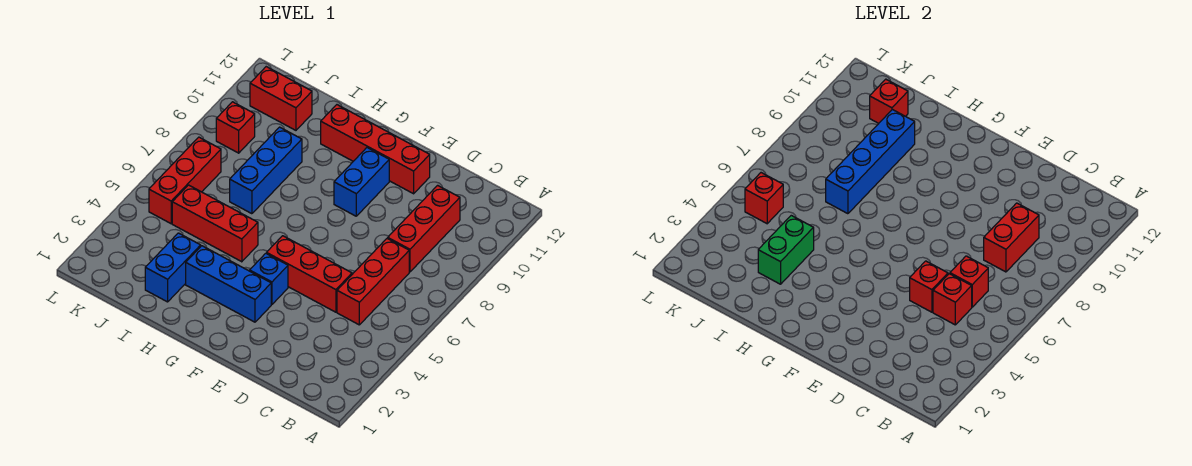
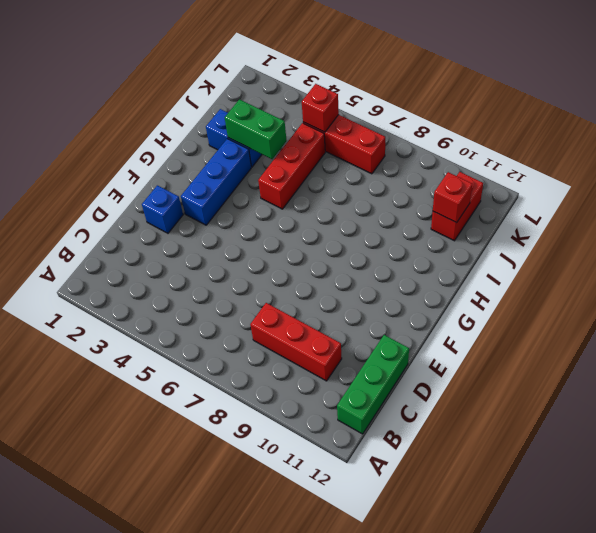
green 1x3 brick [337,335,409,434] -> none
blue 1x1 brick [142,185,183,233] -> blue 1x1 brick moved to [250,253,288,305]
none -> red 1x3 brick [337,238,409,325]
none -> red 1x3 brick [267,236,352,312]
none -> red 1x4 brick [321,105,430,194]

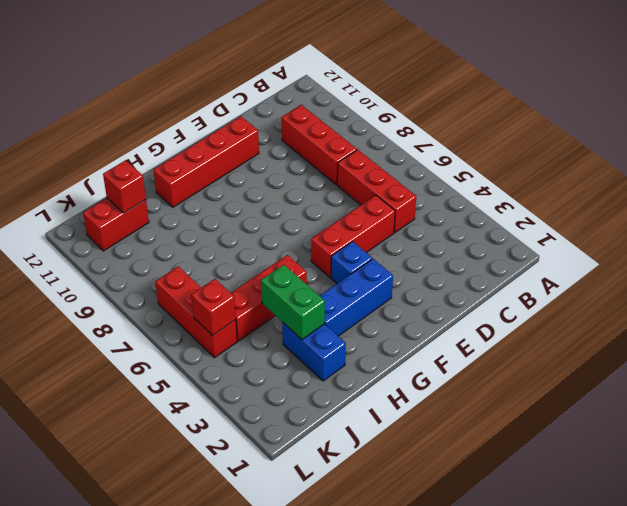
none -> blue 1x2 brick [334,148,389,216]
none -> blue 1x3 brick [230,127,302,214]
none -> red 1x1 brick [216,102,255,153]

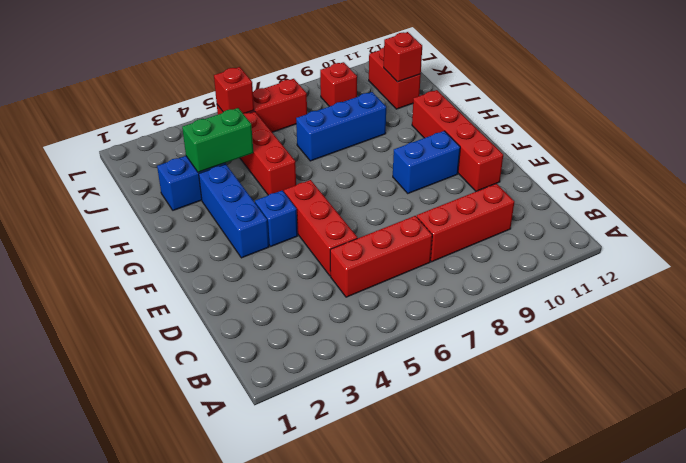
none -> red 1x1 brick [933,274,972,325]
none -> red 1x1 brick [950,256,988,307]
none -> red 1x2 brick [984,203,1039,272]

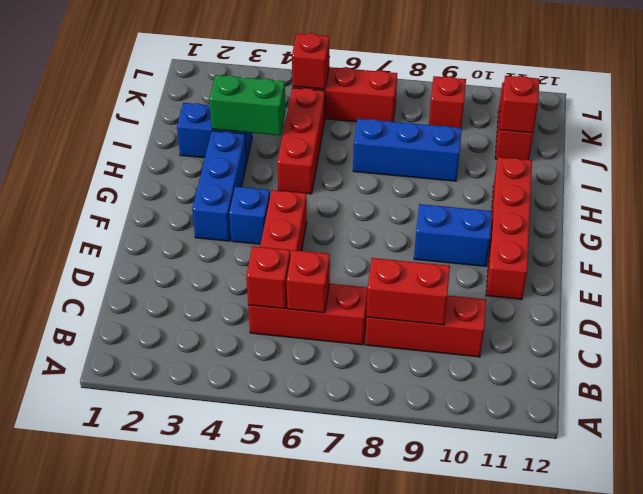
none -> red 1x1 brick [910,261,948,312]
none -> blue 1x4 brick [826,110,915,214]

